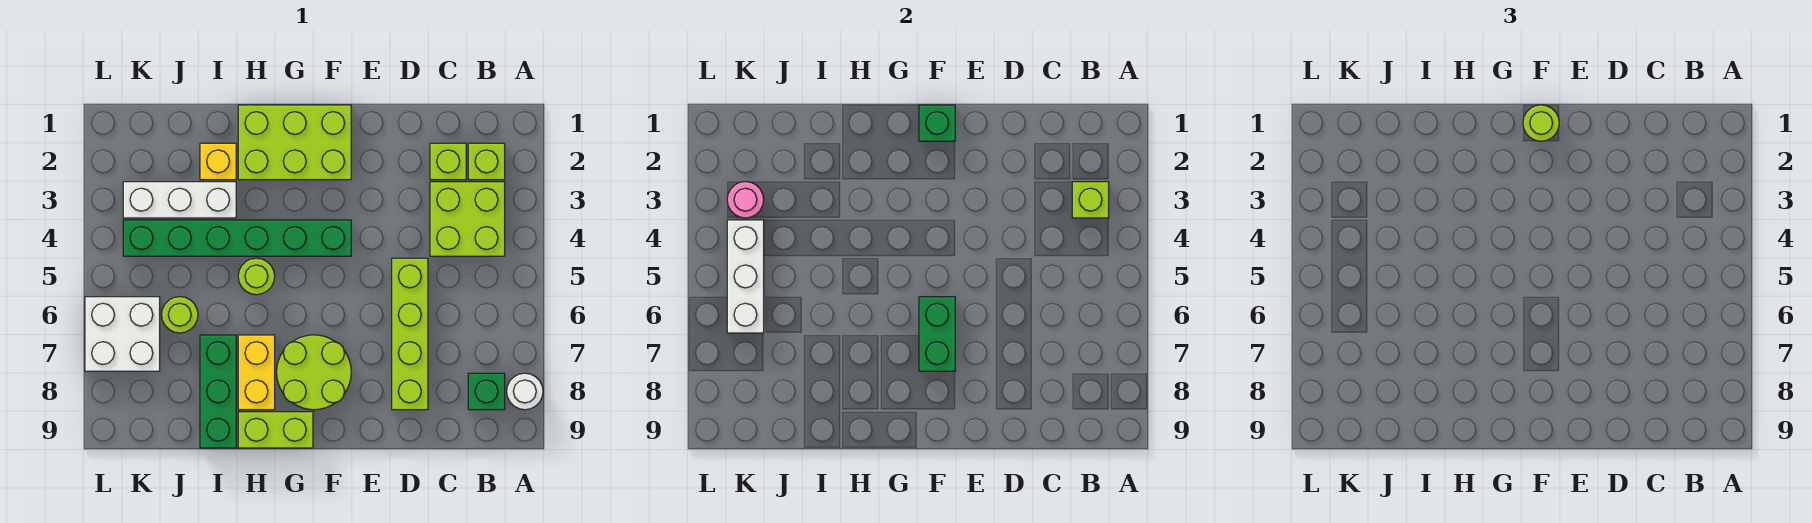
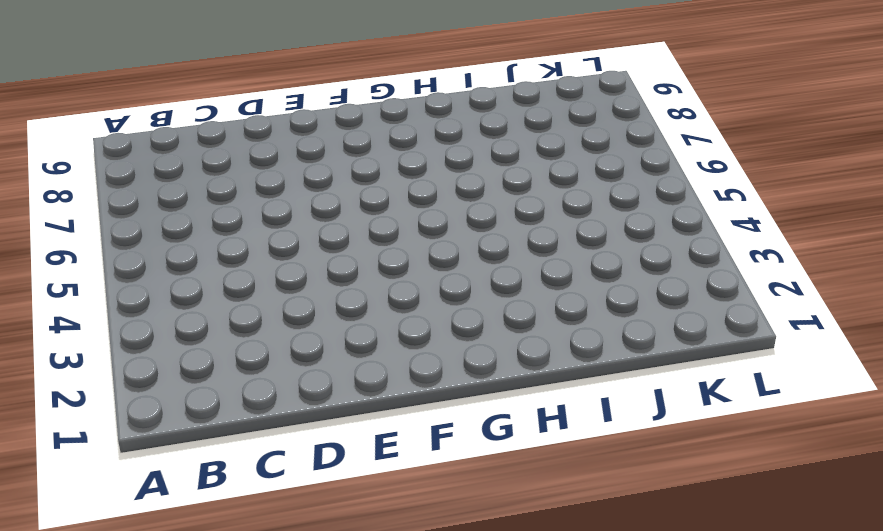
none -> white 1x1 round brick [507,373,543,410]
none -> lime 1x1 brick [468,143,505,180]
none -> lime 2x2 brick [430,182,505,256]

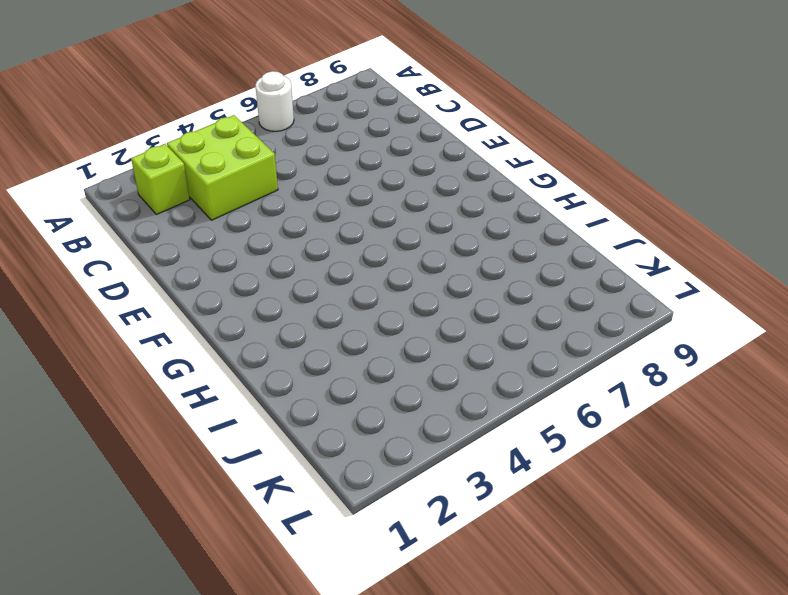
white 1x1 round brick [255,71,294,131] -> white 1x1 round brick moved to [507,373,543,410]
none -> green 1x1 brick [468,373,505,410]
none -> lime 1x1 brick [430,143,466,180]
none -> lime 1x4 brick [392,258,428,410]

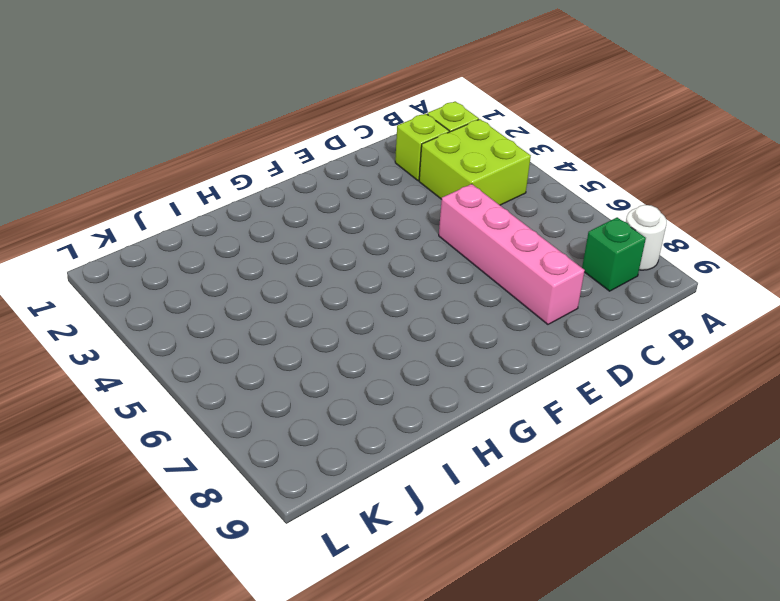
pink 1x4 brick [439,184,585,324] -> lime 1x4 brick [392,258,428,410]
none -> lime 2x3 brick [238,105,351,180]
none -> green 1x6 brick [123,220,351,256]
none -> lime 2x2 round brick [277,335,351,410]

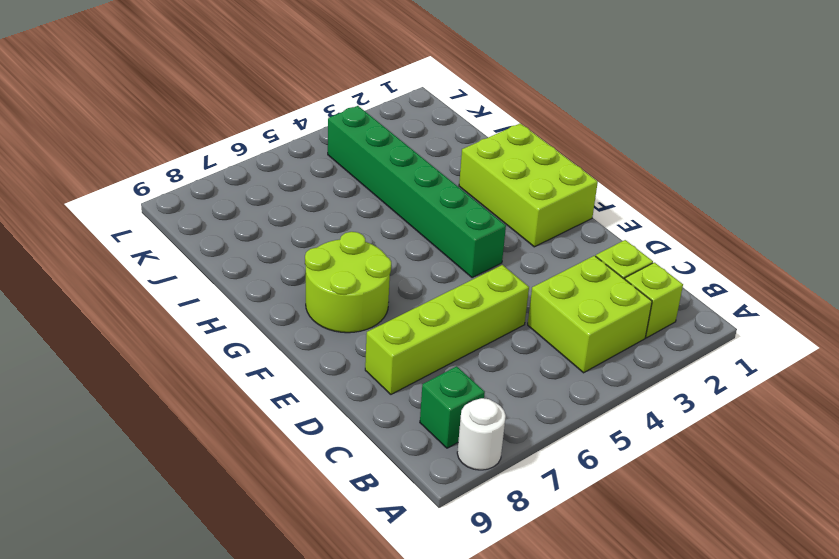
none -> lime 1x2 brick [238,412,313,448]
none -> lime 1x1 round brick [238,258,275,295]
none -> yellow 1x2 brick [238,335,275,410]

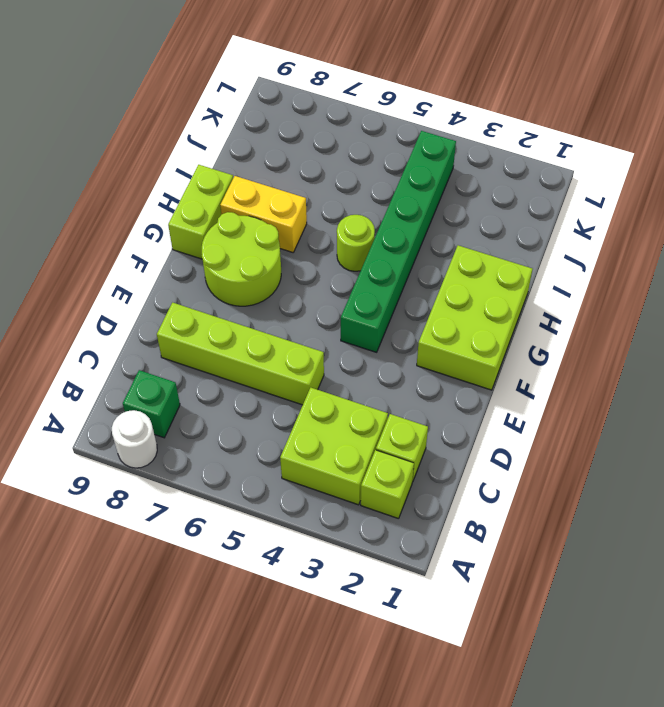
none -> yellow 1x1 brick [200,143,236,180]
none -> white 1x3 brick [123,182,236,218]
none -> green 1x3 brick [200,335,236,448]

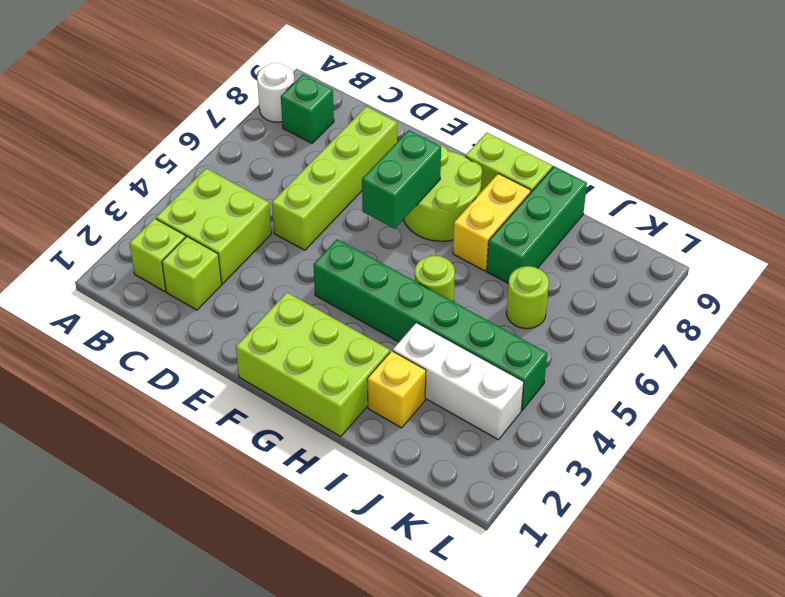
none -> white 2x2 brick [85,297,160,371]
none -> lime 1x1 brick [1072,182,1109,218]
none -> green 1x1 brick [919,105,955,141]

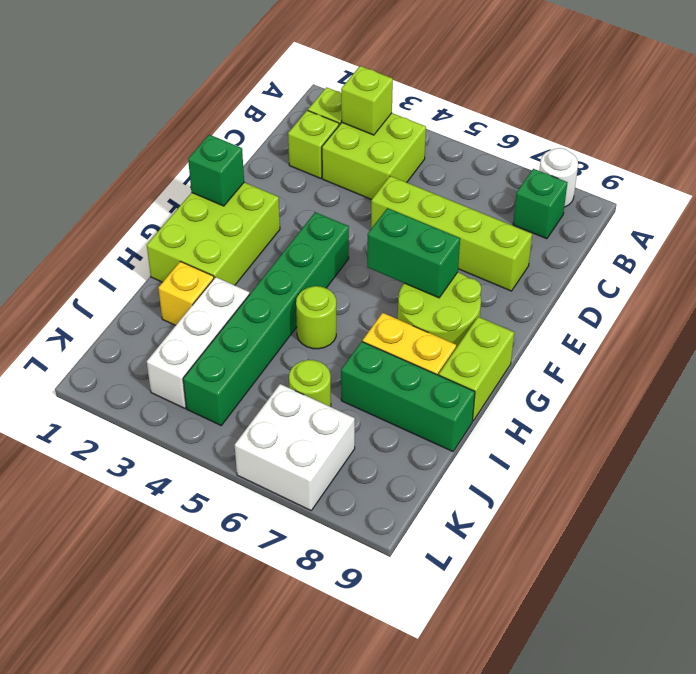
none -> pink 1x1 round brick [727,182,764,218]
none -> white 1x3 brick [727,220,764,333]
none -> lime 1x1 round brick [1523,105,1559,141]

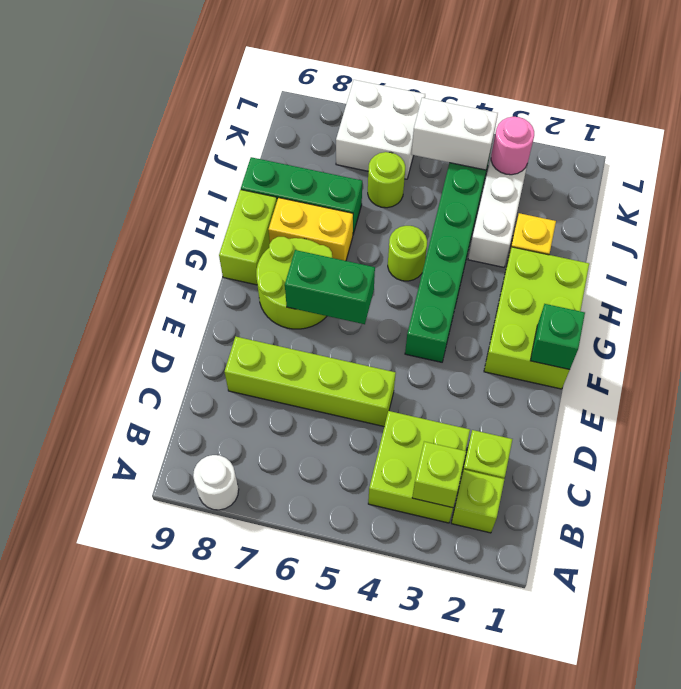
white 1x2 brick [411,98,498,170] -> white 1x3 brick [727,220,764,333]
none -> green 1x1 brick [468,373,505,410]
none -> lime 1x1 round brick [1523,105,1559,141]

